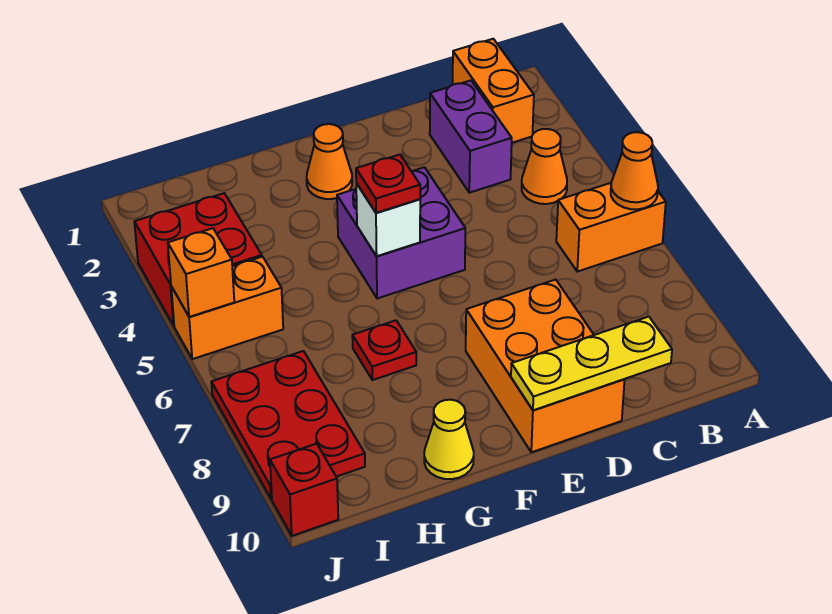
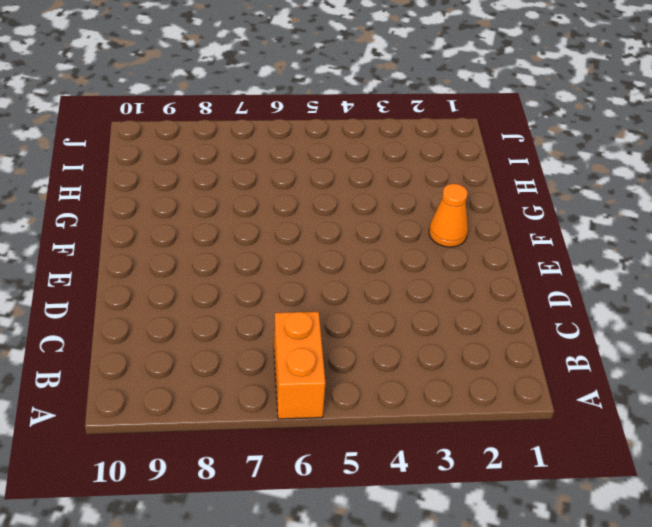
none -> orange 1x2 brick [453,39,534,143]
none -> orange 1x1 cone [522,129,567,204]
none -> purple 1x2 brick [430,80,512,193]

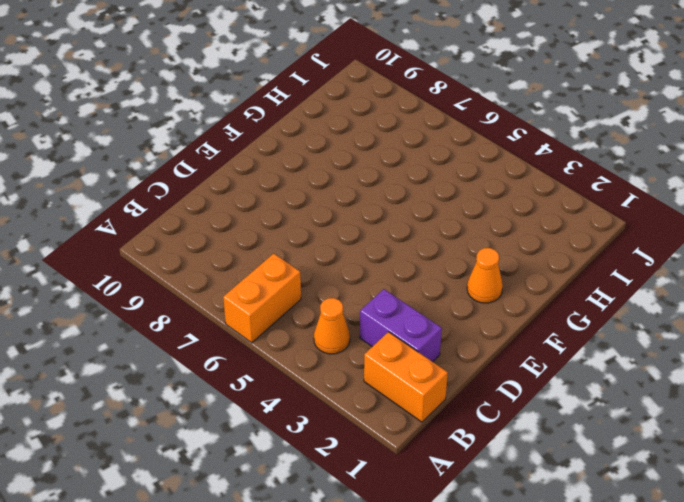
none -> orange 2x3 brick [466,280,625,452]
none -> purple 2x2 brick [337,167,465,299]
none -> red 1x1 plate [352,320,416,380]

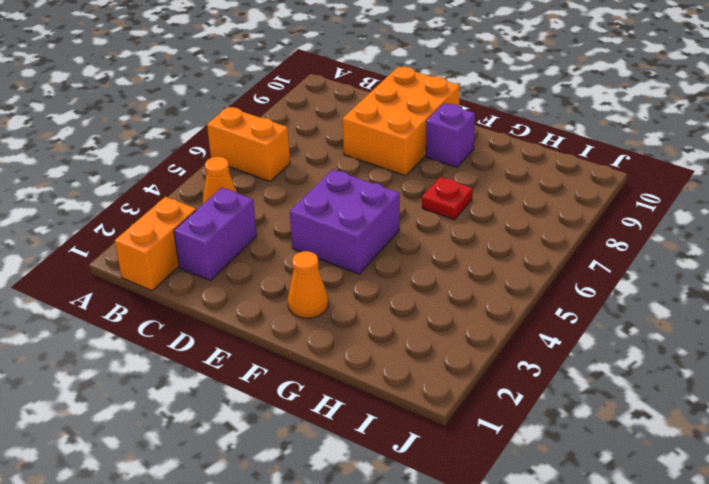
purple 1x1 brick [426,104,475,167] -> none
none -> yellow 1x1 cone [424,400,474,479]
none -> red 2x2 brick [134,193,262,326]
none -> orange 1x2 brick [171,257,283,359]

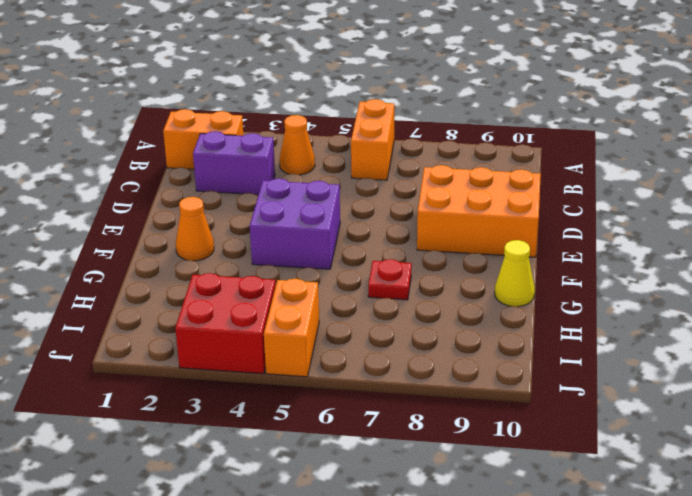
none -> red 2x3 plate [211,351,365,499]
none -> red 1x1 brick [270,444,338,536]
none -> orange 1x1 cone [611,132,658,209]

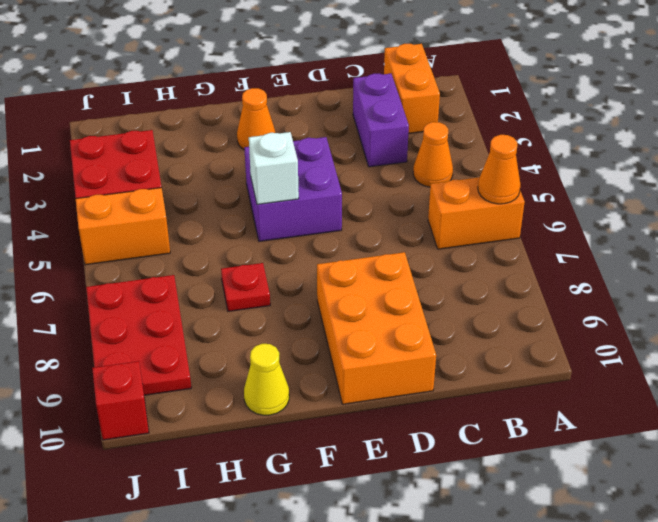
none -> yellow 1x3 plate [511,317,672,410]
none -> orange 1x1 brick [168,228,234,317]
none -> red 1x1 plate [356,155,420,213]

